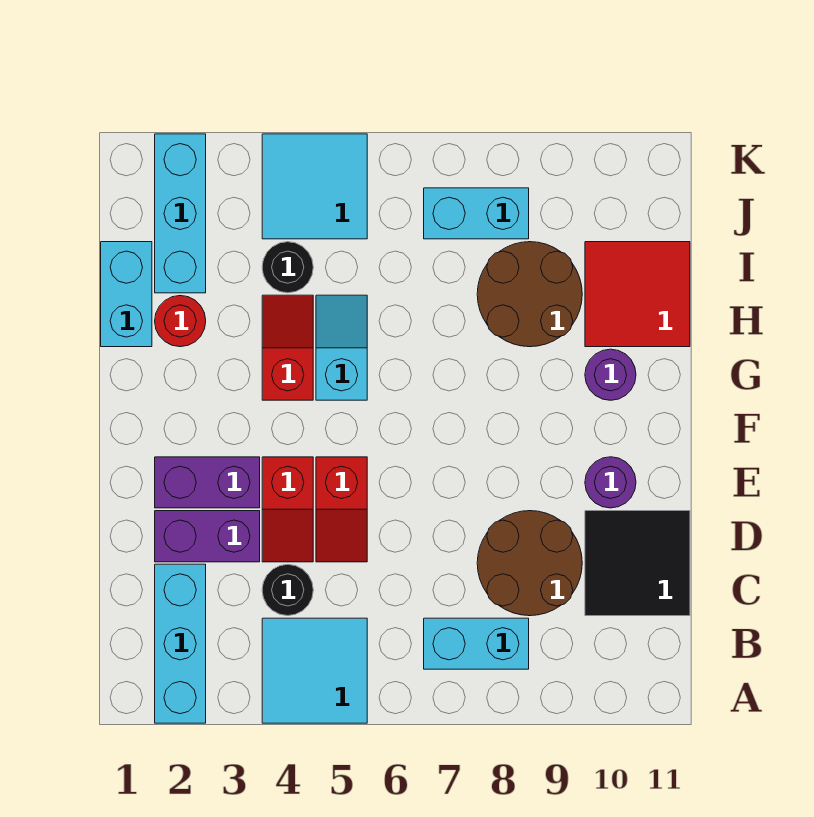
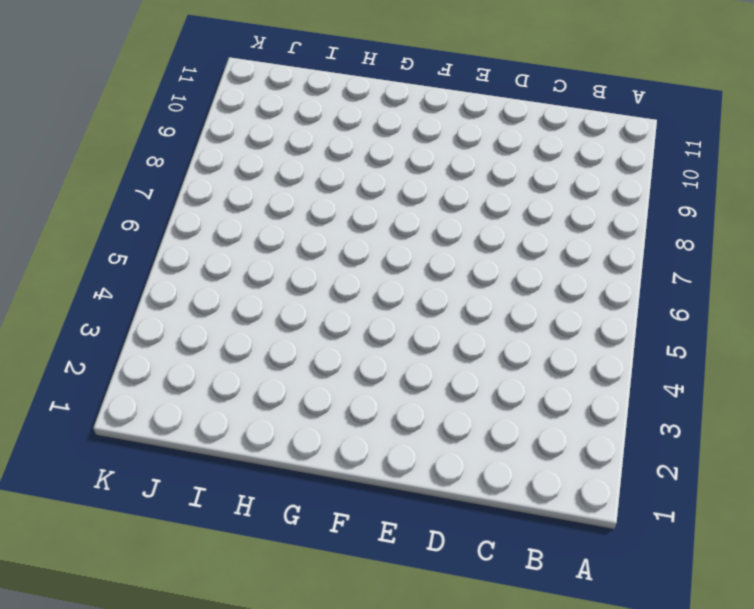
none -> cyan 1x3 brick [155,564,206,723]
none -> cyan 2x2 tile [262,618,367,723]
none -> cyan 1x2 brick [424,618,529,669]

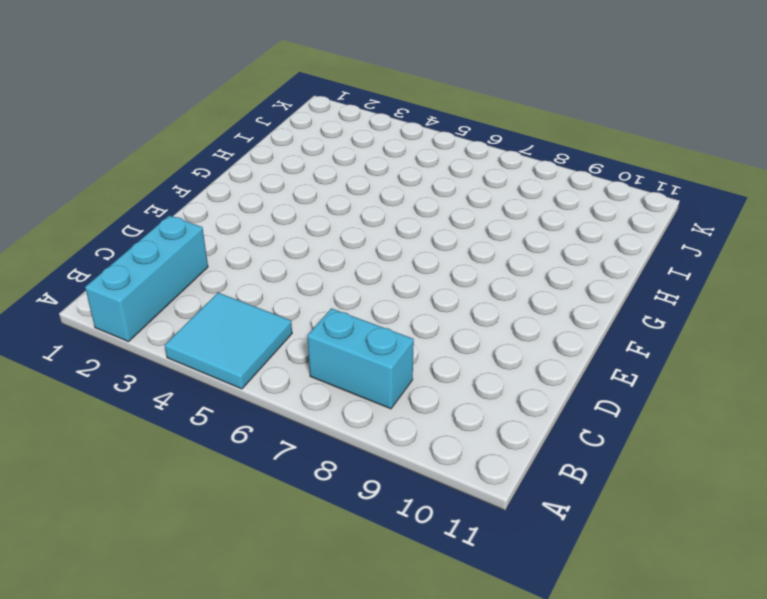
none -> black 1x1 round brick [262,564,313,616]
none -> brown 2x2 round brick [477,511,582,616]
none -> black 2x2 tile [585,511,690,616]

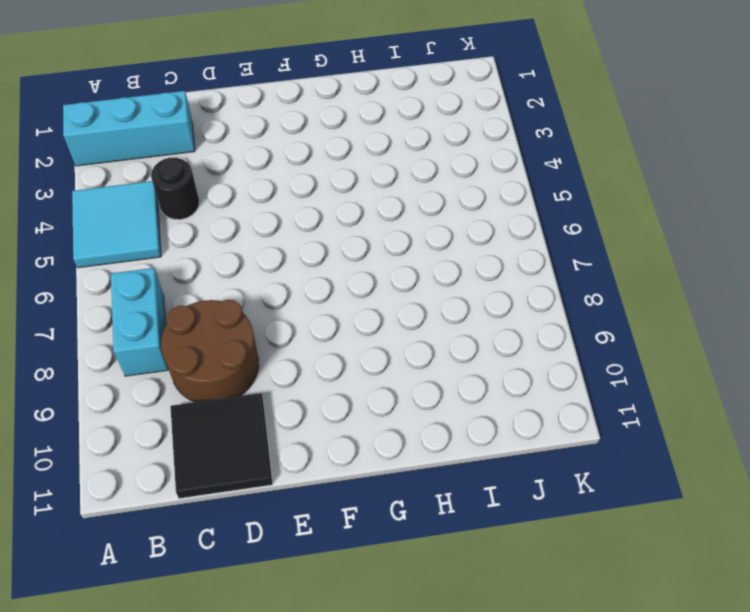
none -> purple 1x2 brick [155,511,260,562]
none -> red 1x2 slope [262,457,313,562]
none -> red 1x2 slope [316,457,367,562]

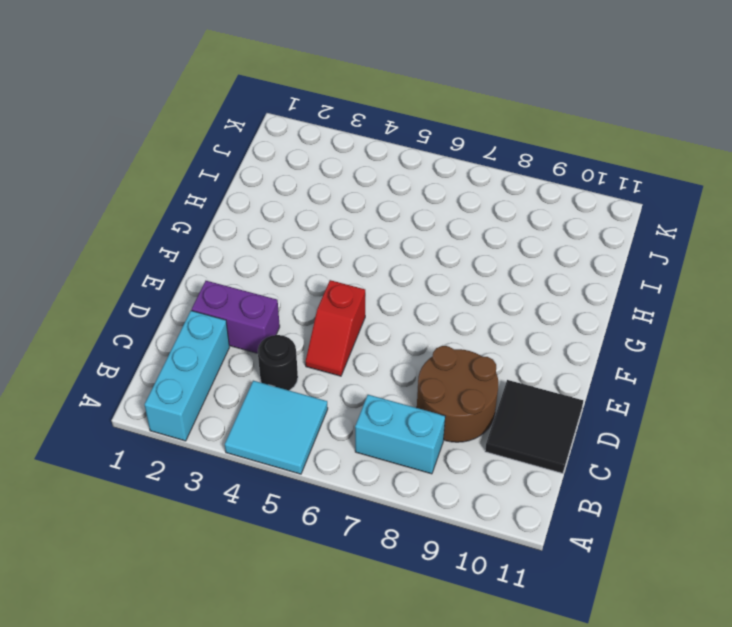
none -> red 1x2 slope [262,457,313,562]
none -> purple 1x2 brick [155,457,260,508]
none -> purple 1x1 round brick [585,457,636,508]

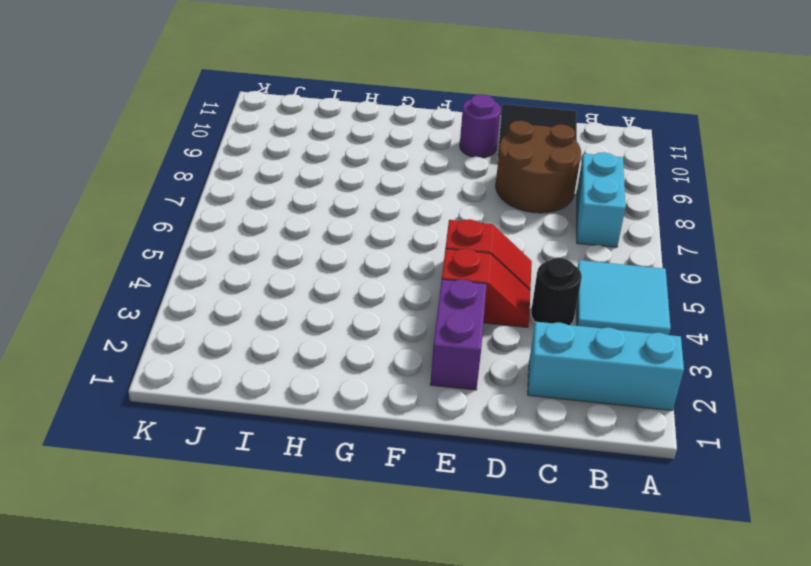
none -> purple 1x2 brick [155,511,260,562]
none -> red 1x2 slope [262,295,313,400]
none -> cyan 1x2 slope [316,295,367,400]

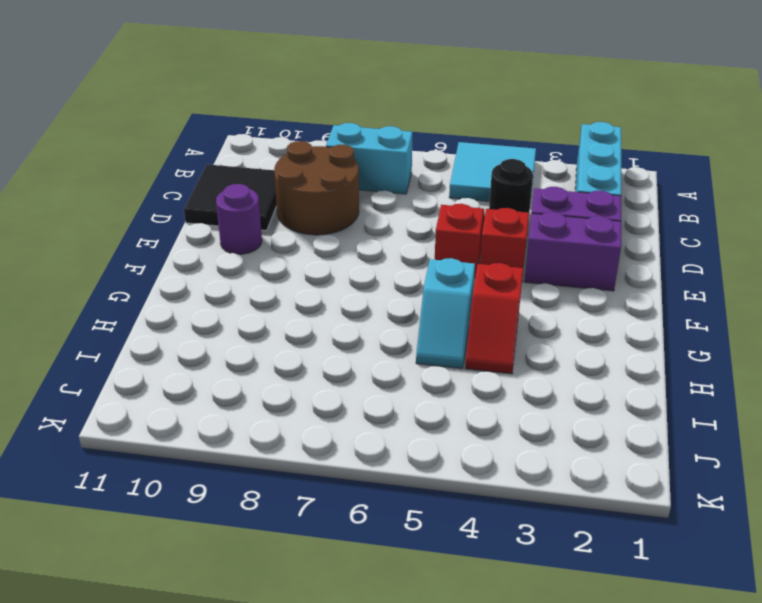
none -> purple 1x1 round brick [585,349,636,400]
none -> cyan 1x2 brick [101,242,152,347]
none -> red 1x1 round brick [155,296,206,347]

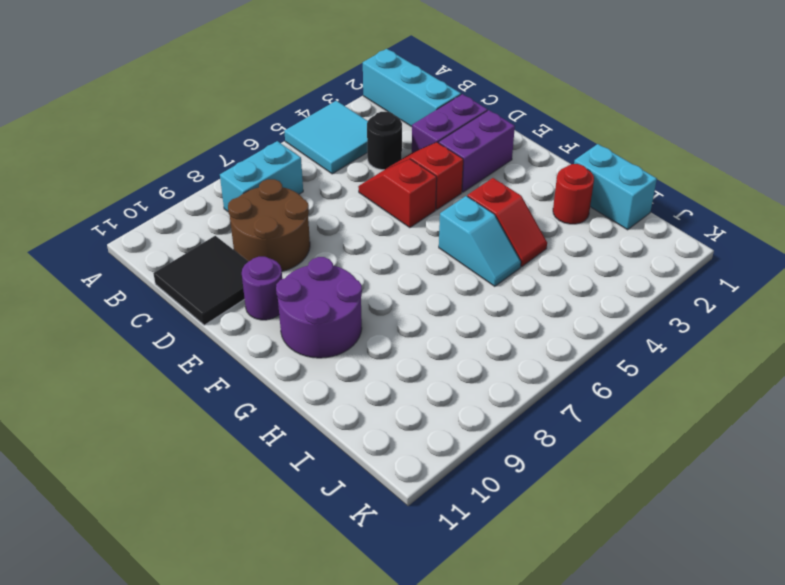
purple 2x2 round brick [276,257,362,358] -> purple 1x1 round brick [585,349,636,400]
none -> brown 2x2 round brick [477,242,582,347]
none -> red 2x2 tile [585,242,690,347]
none -> cyan 1x3 brick [155,134,206,293]

